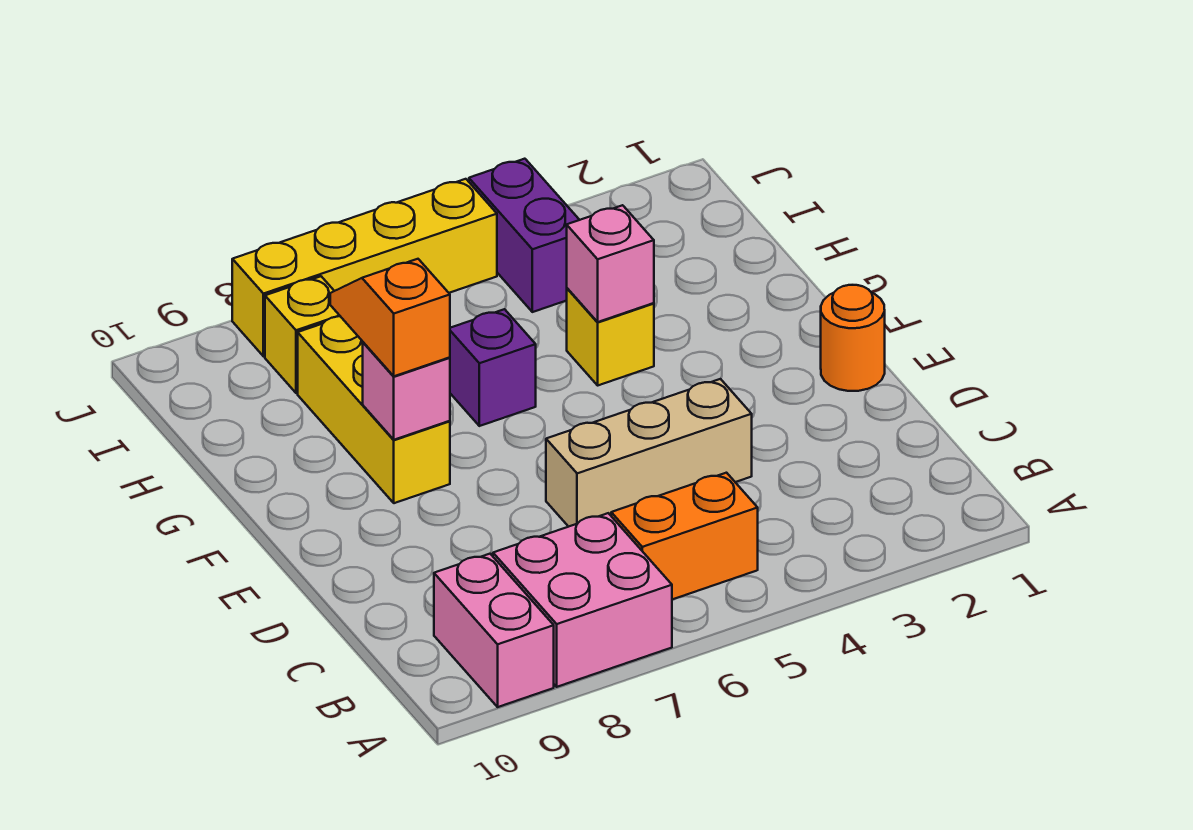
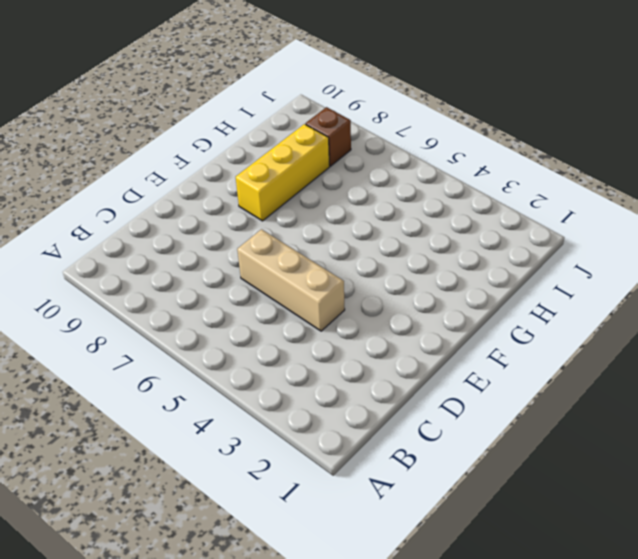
brown 1x1 brick [306,107,351,166] -> yellow 1x1 brick [265,276,340,393]
none -> pink 2x2 brick [493,513,672,687]
none -> pink 1x2 brick [434,554,554,707]
none -> orange 1x2 brick [611,473,758,600]

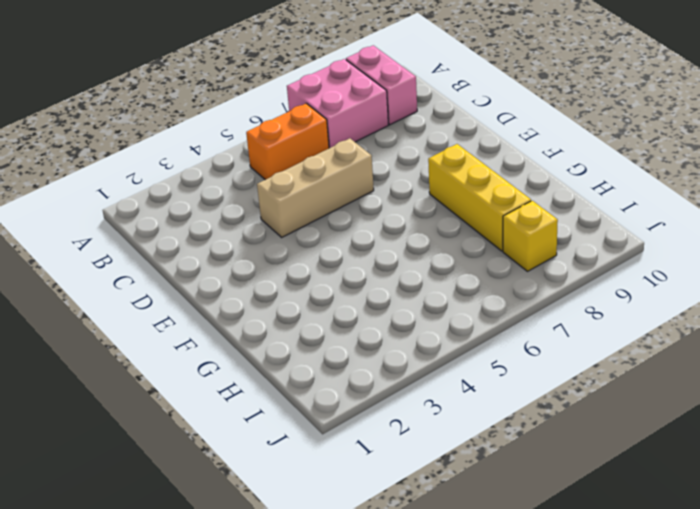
none -> orange 1x1 round brick [821,285,885,391]
none -> yellow 1x1 brick [567,288,654,385]
none -> purple 1x1 brick [450,309,536,426]

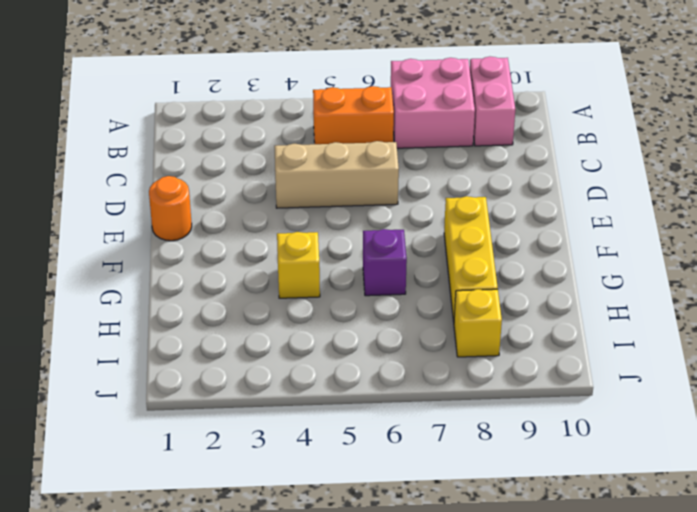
none -> purple 1x2 brick [469,159,579,312]
none -> yellow 1x4 brick [232,179,497,356]
none -> pink 1x1 brick [363,342,450,440]

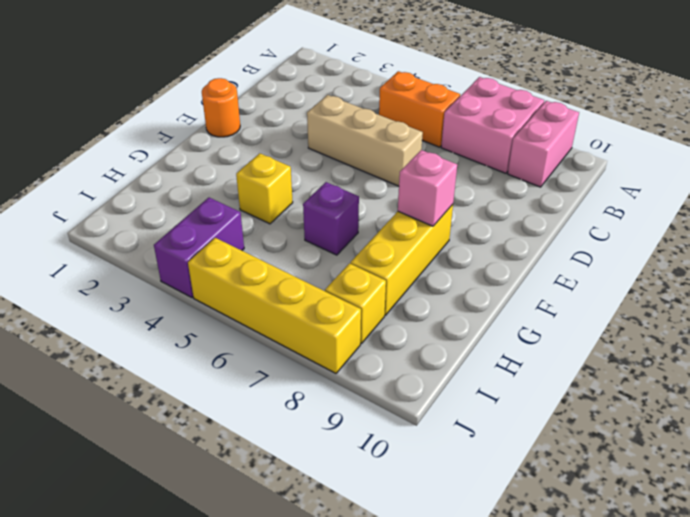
none -> pink 1x1 brick [567,205,654,322]
none -> orange 1x2 slope [330,259,450,376]

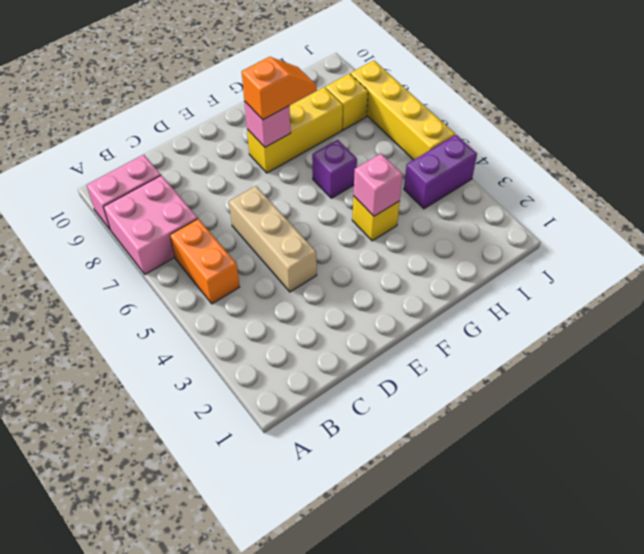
none -> orange 1x1 round brick [821,285,885,391]

